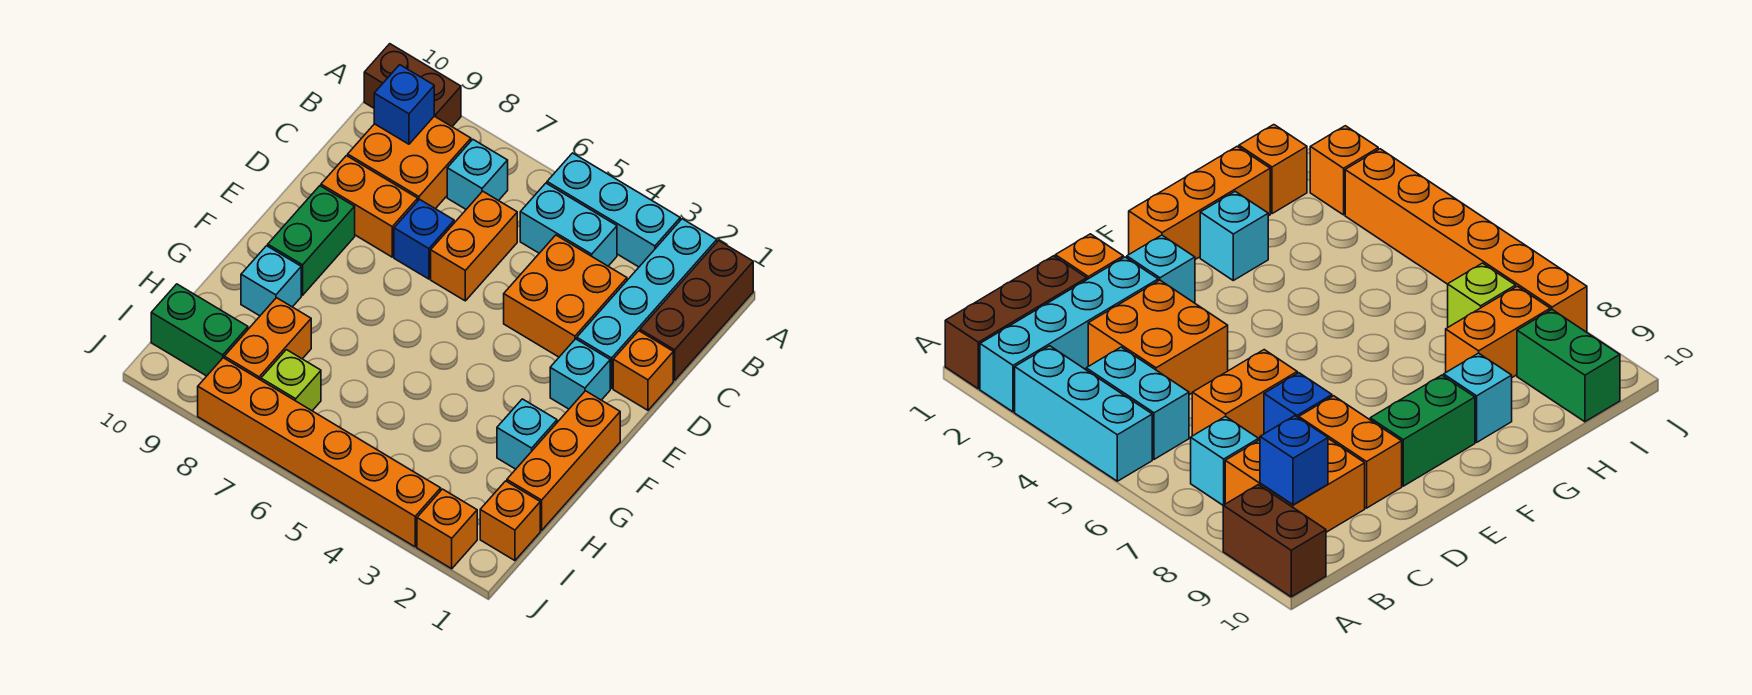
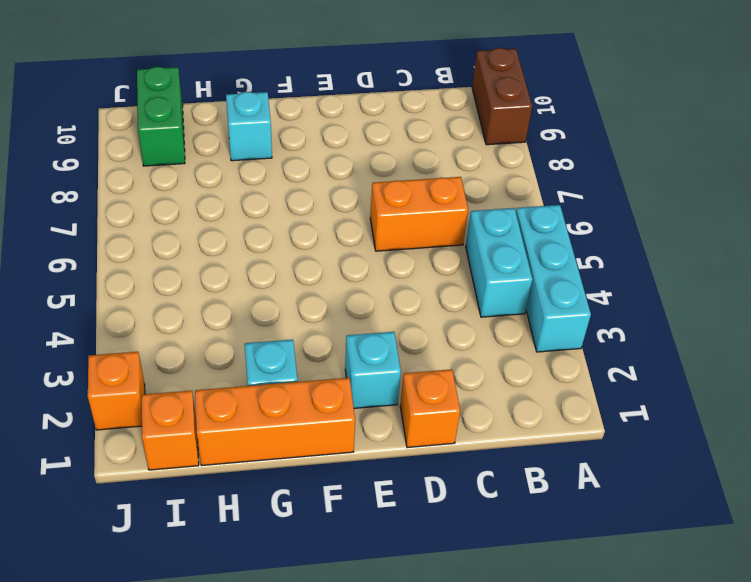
none -> brown 1x3 brick [640,241,753,380]
none -> cyan 1x4 brick [577,219,717,388]
none -> cyan 1x1 brick [447,139,508,209]

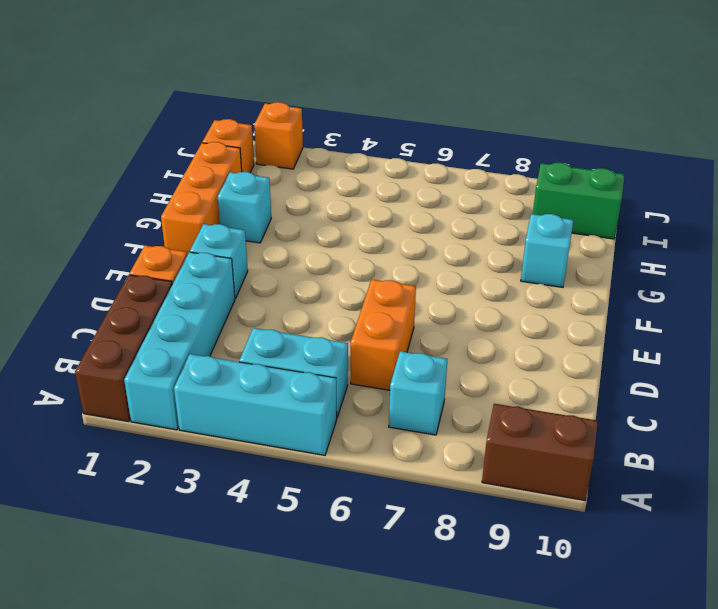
none -> orange 2x2 brick [348,116,471,209]
none -> orange 2x2 brick [504,235,627,357]
none -> blue 1x1 brick [394,199,454,279]

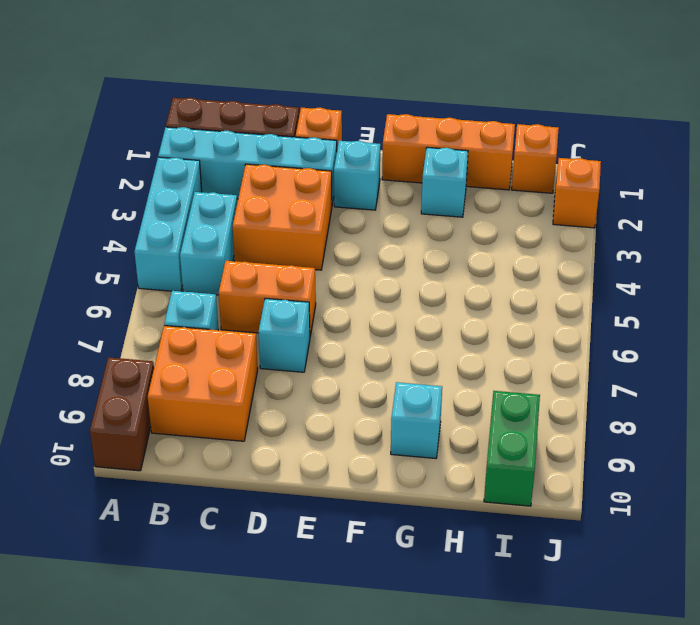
cyan 1x1 brick [258,299,310,372] -> blue 1x1 brick [394,199,454,279]
none -> orange 1x2 brick [321,156,418,257]
none -> green 1x2 brick [268,186,355,295]
none -> orange 1x2 brick [224,298,311,380]

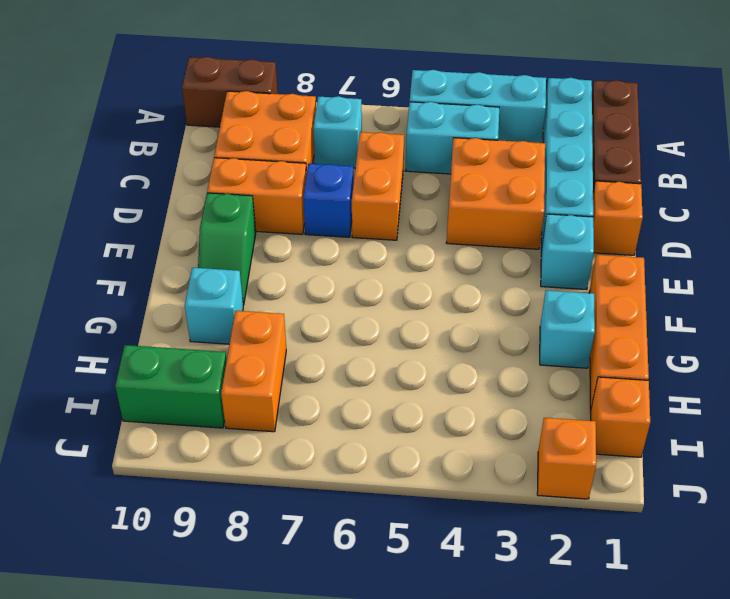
green 1x2 slope [198,193,256,305] -> green 1x2 brick [268,186,355,295]
none -> lime 1x1 brick [261,350,321,411]
none -> orange 1x6 brick [198,358,441,547]
none -> blue 1x1 brick [374,65,434,144]

